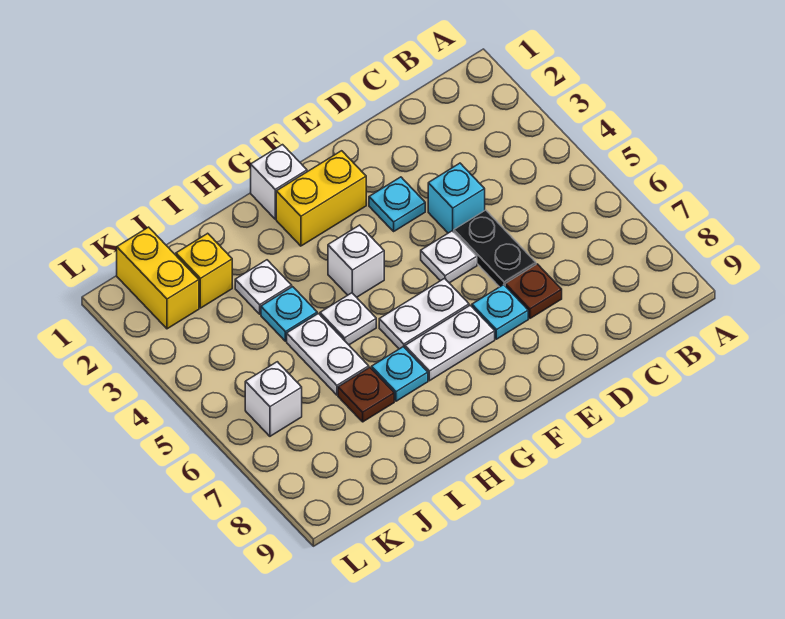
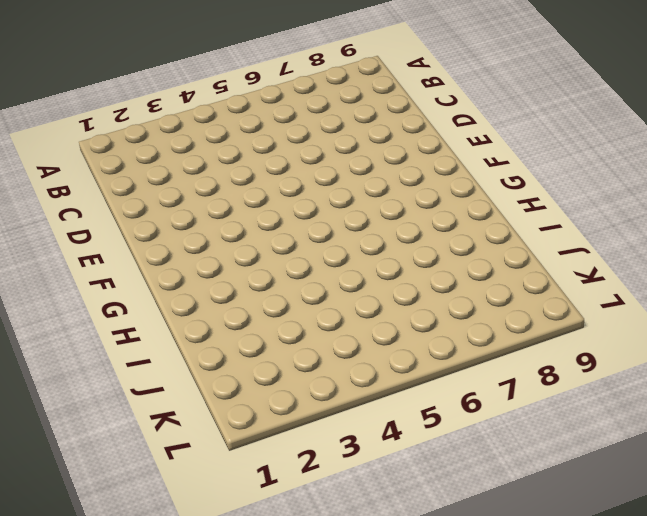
none -> cyan 1x1 brick [428,163,485,233]
none -> black 1x2 plate [454,210,536,287]
none -> brown 1x1 plate [505,264,562,318]

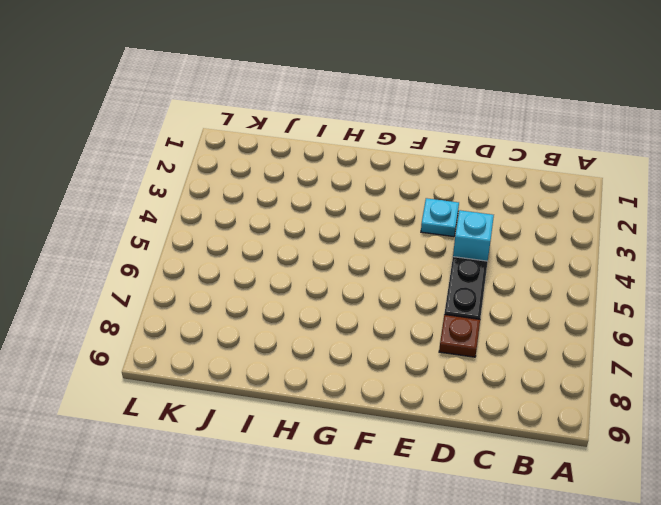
none -> white 1x1 plate [421,231,477,283]
none -> cyan 1x1 plate [472,285,528,339]
none -> yellow 1x2 brick [276,151,366,246]

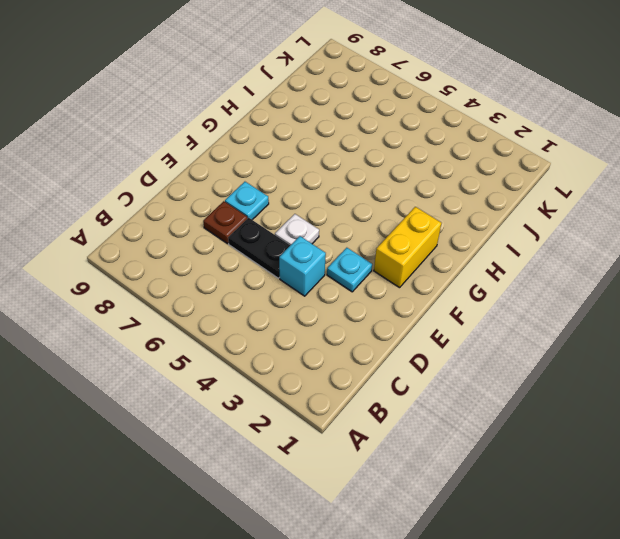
none -> white 1x2 plate [379,278,469,349]
none -> white 1x2 plate [405,305,495,381]
none -> white 1x1 brick [251,145,307,219]

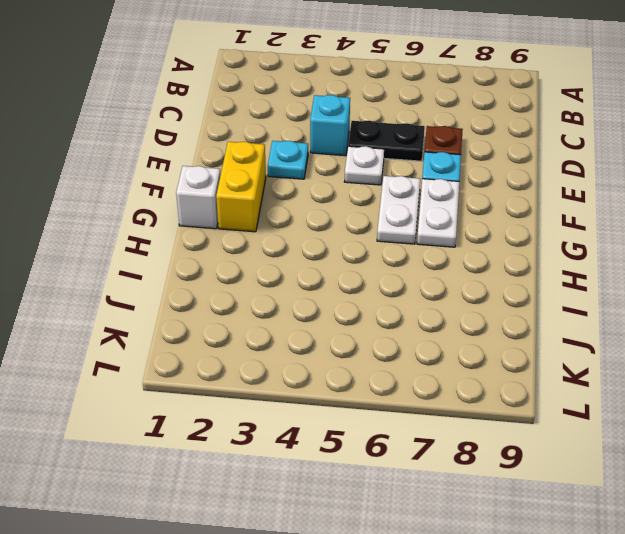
none -> white 1x1 brick [328,225,384,297]
none -> white 1x1 plate [320,293,376,345]
none -> cyan 1x1 plate [372,347,428,401]

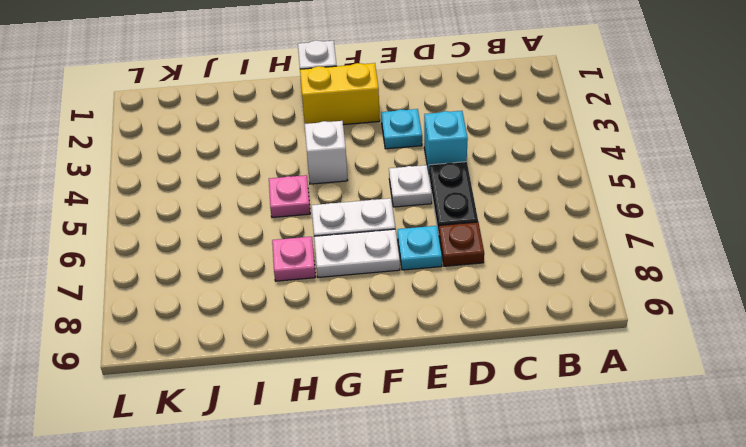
pink 1x1 plate [269,175,310,218] -> white 1x1 plate [320,293,376,345]
pink 1x1 plate [272,237,315,281] -> cyan 1x1 plate [372,347,428,401]
none -> white 1x1 plate [235,260,292,314]
none -> cyan 1x1 plate [261,287,317,341]
none -> white 1x2 plate [287,314,369,395]

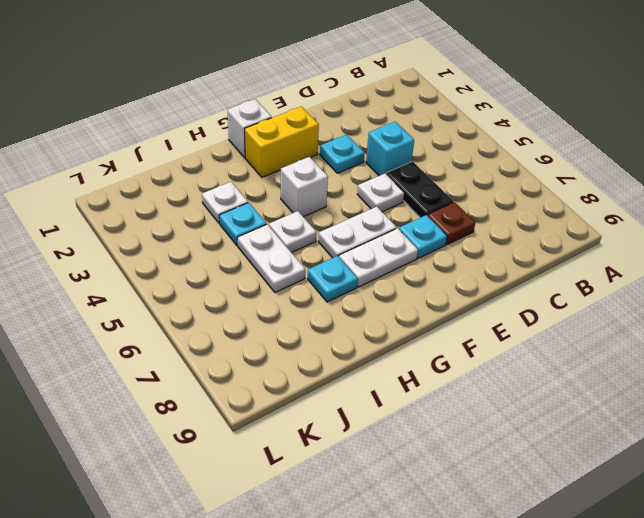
none -> brown 1x1 plate [338,367,394,422]
none -> yellow 1x1 brick [176,233,232,308]
none -> yellow 1x2 brick [117,227,199,329]

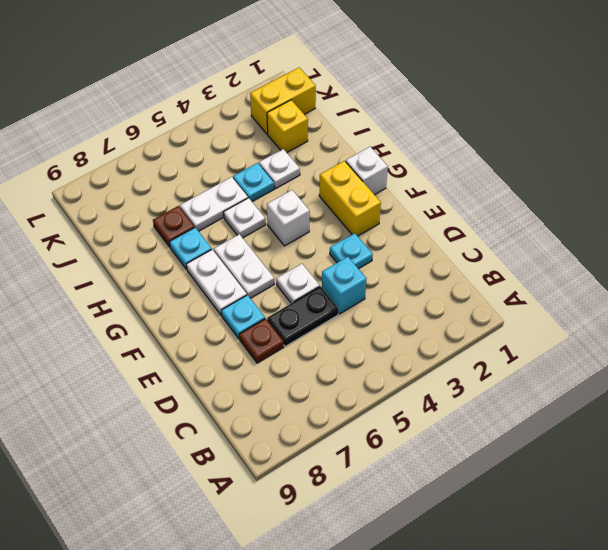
none -> white 1x1 brick [245,362,302,436]

